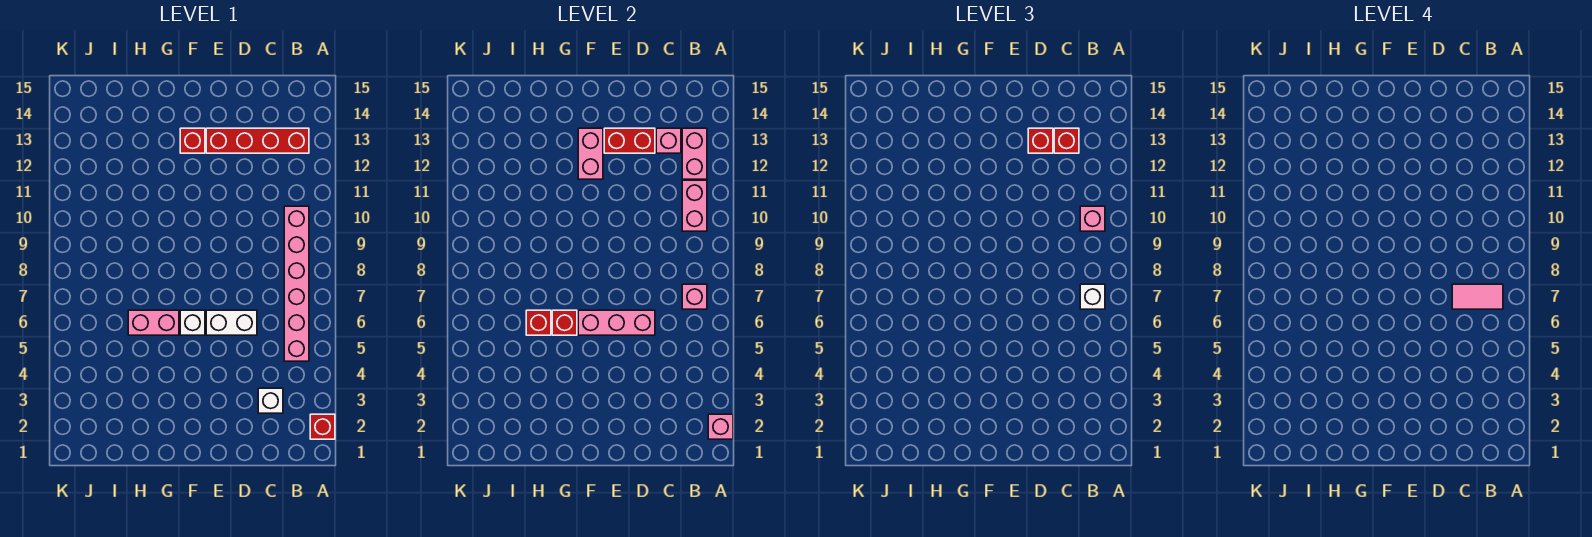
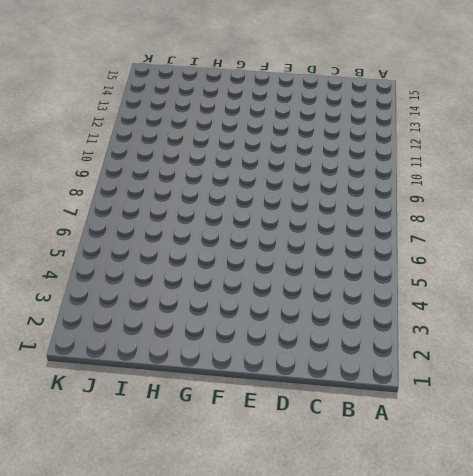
none -> red 1x1 brick [310,414,335,439]
none -> pink 1x6 brick [284,206,309,361]
none -> red 1x4 brick [206,128,309,153]

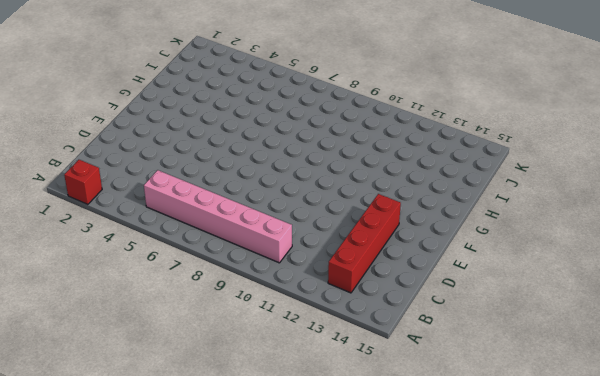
none -> white 1x1 brick [258,388,283,413]
none -> white 1x2 brick [206,310,257,335]
none -> white 1x1 brick [180,310,205,335]

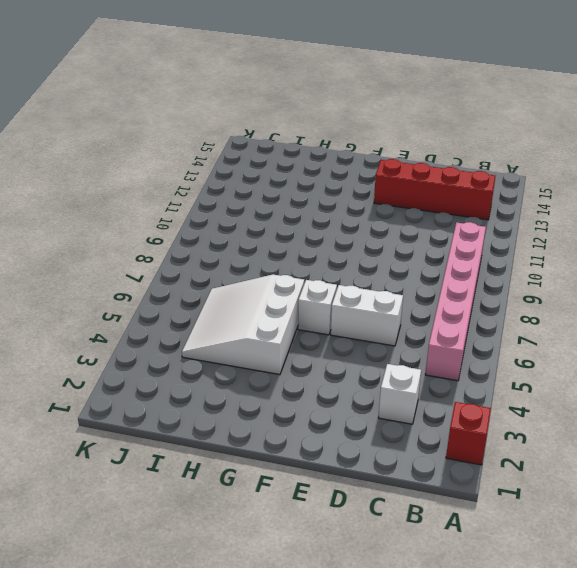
white 3x3 slope [182,275,304,375] -> pink 1x2 brick [128,310,179,335]
none -> red 1x1 brick [180,128,205,153]
none -> pink 1x1 brick [708,414,733,439]
none -> pink 1x1 brick [682,284,707,309]

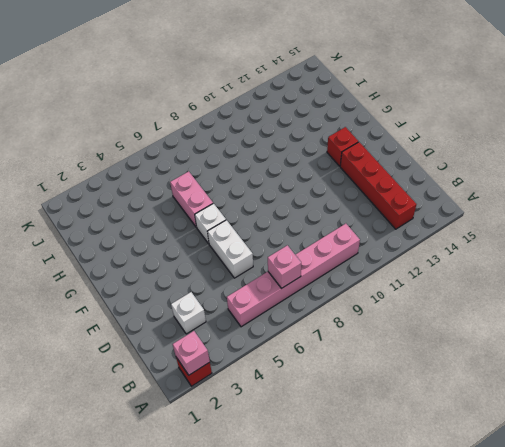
none -> pink 1x2 brick [682,180,707,231]
none -> pink 1x2 brick [682,128,707,179]
none -> pink 1x1 brick [656,128,681,153]

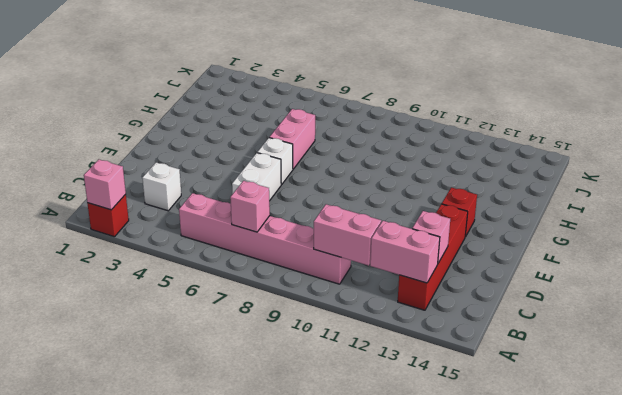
none -> pink 1x3 brick [578,310,655,335]
none -> red 1x2 brick [604,128,655,153]
none -> pink 1x2 brick [578,128,603,179]

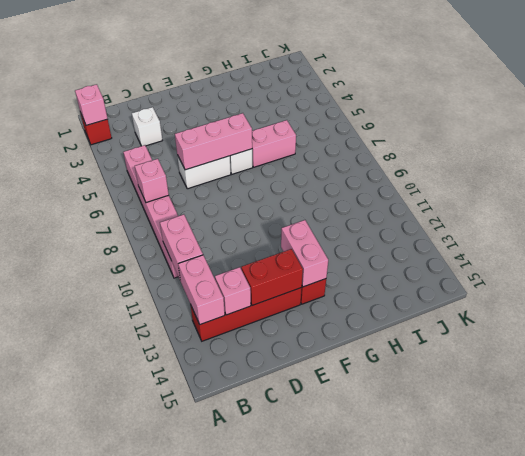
none -> red 1x1 brick [552,310,577,335]
none -> red 1x1 brick [526,310,551,335]
none -> white 1x1 brick [1080,284,1105,309]

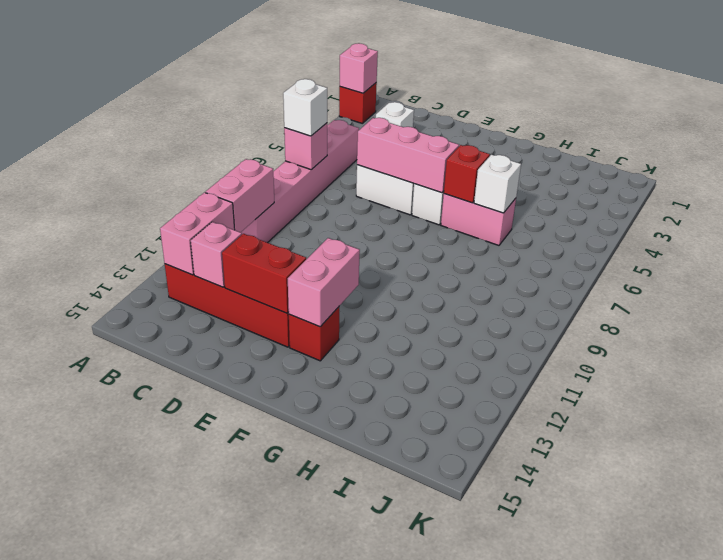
white 1x1 brick [474,155,521,213] -> red 1x1 brick [526,310,551,335]
none -> pink 1x1 brick [1080,206,1105,231]
none -> red 1x1 brick [1054,128,1079,153]
none -> red 1x1 brick [1028,128,1053,153]

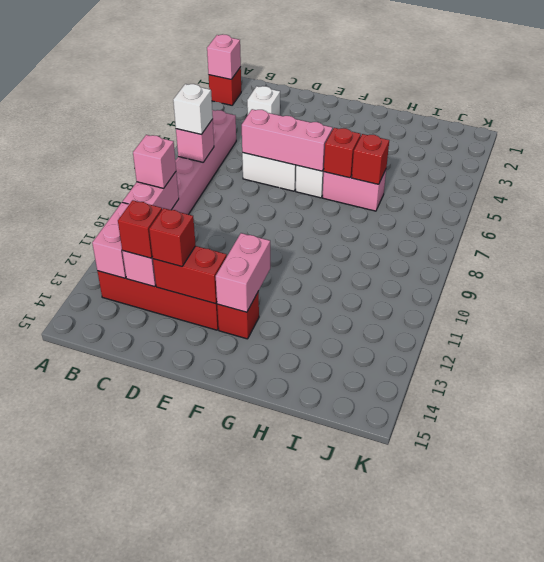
none -> pink 1x2 tile [1452,284,1503,309]

